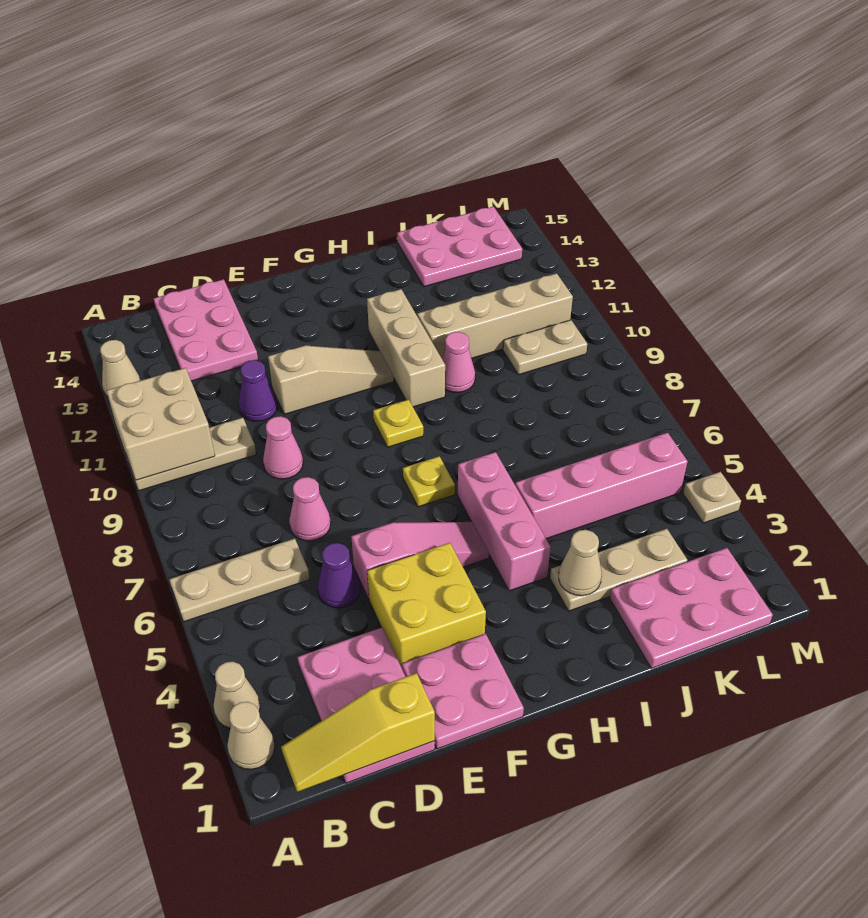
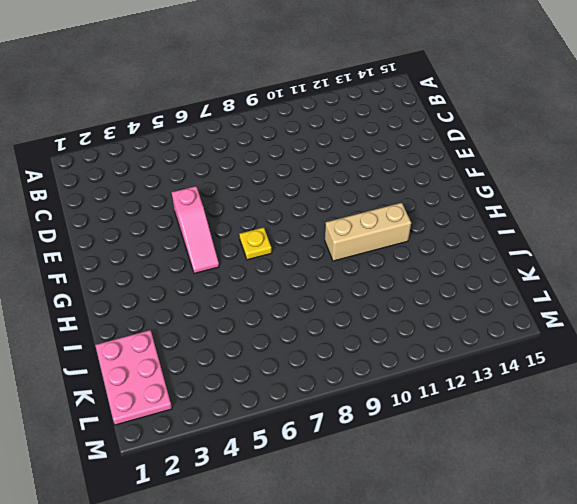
none -> tan 1x1 cone [227,702,275,769]
none -> tan 1x1 cone [214,662,260,728]
none -> tan 1x3 plate [169,538,310,622]
none -> tan 1x3 plate [127,418,256,491]

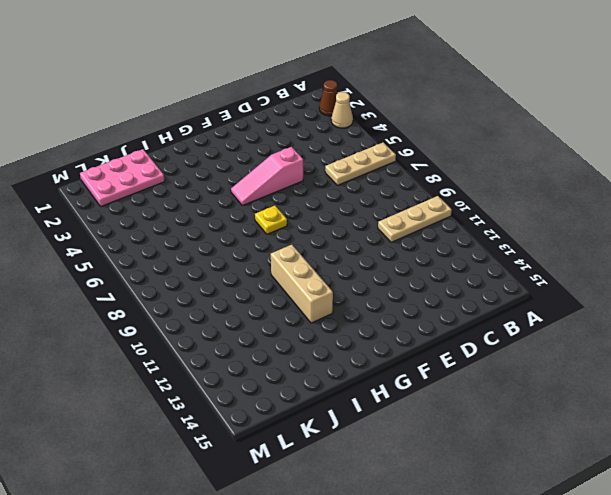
brown 1x1 cone [319,80,338,116] -> tan 1x1 cone [227,702,275,769]
none -> tan 1x1 cone [100,340,140,397]
none -> pink 2x3 plate [298,627,435,783]
none -> pink 2x3 plate [154,279,258,381]
none -> purple 1x1 cone [318,543,360,608]

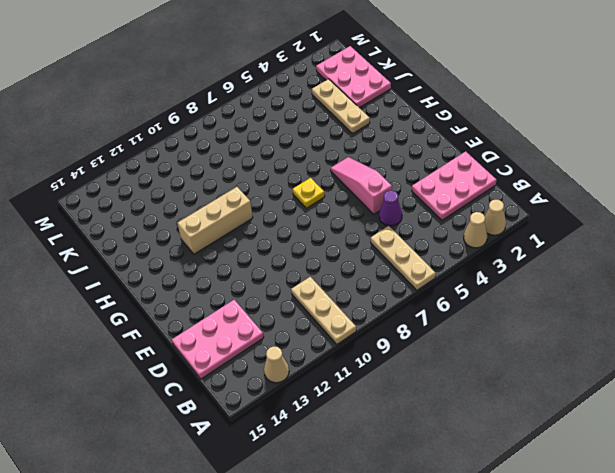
none -> pink 1x1 cone [289,477,331,541]
none -> pink 1x1 cone [263,416,303,479]
none -> purple 1x1 cone [239,360,277,421]
none -> pink 2x2 plate [402,634,524,749]

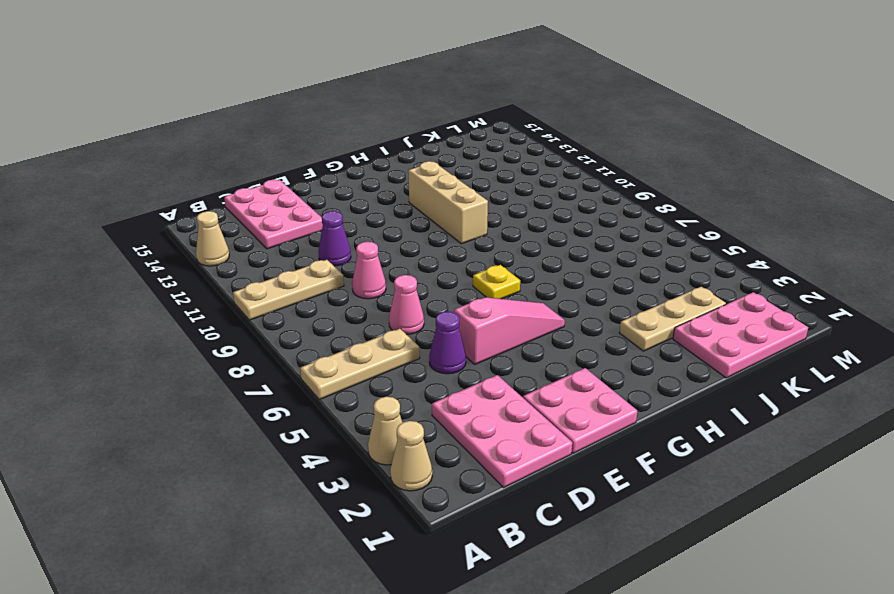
none -> yellow 2x2 brick [367,543,486,668]
none -> tan 1x3 slope [268,345,394,414]
none -> yellow 1x1 plate [373,399,423,447]
none -> pink 1x3 brick [458,452,551,591]

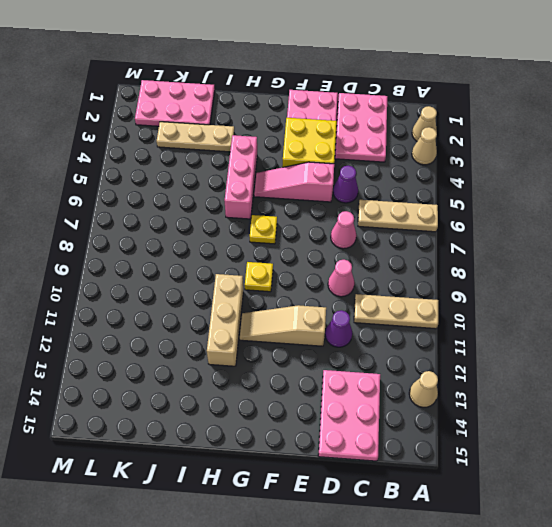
none -> pink 1x4 brick [515,433,688,539]
none -> pink 1x1 cone [442,332,475,392]
none -> tan 1x4 brick [417,273,573,358]
none -> pink 2x3 plate [397,207,522,287]

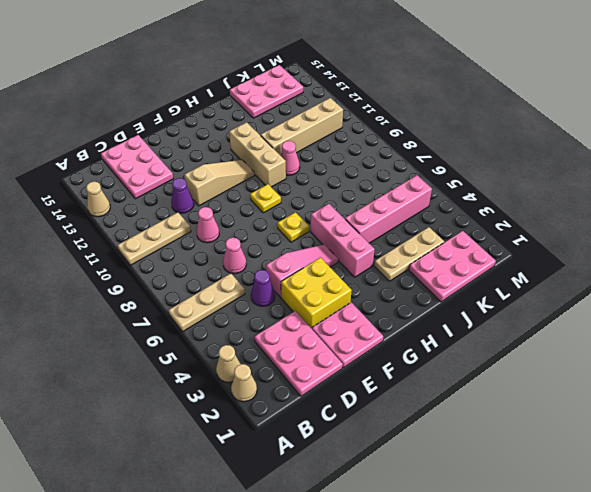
none -> tan 1x2 plate [503,320,587,375]
none -> tan 1x1 plate [683,472,741,523]
none -> tan 2x2 brick [107,368,215,480]
none -> yellow 1x3 slope [281,673,435,792]

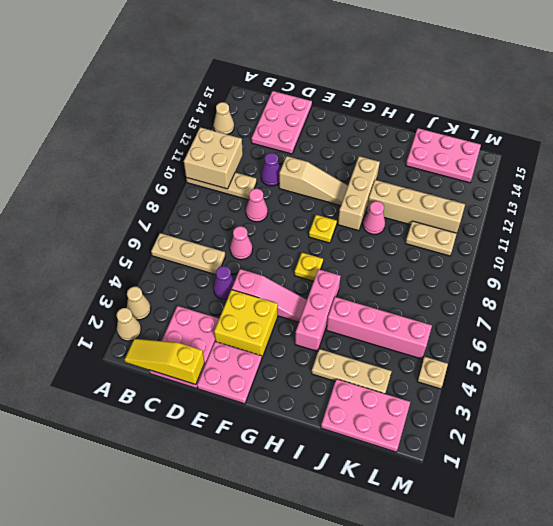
none -> tan 1x1 cone [559,530,602,596]

